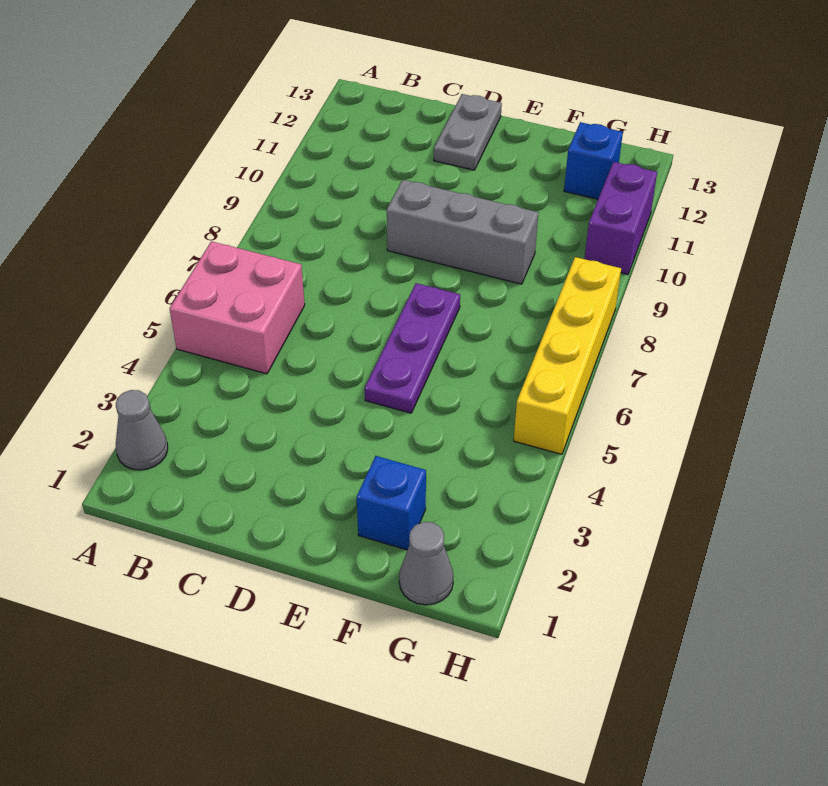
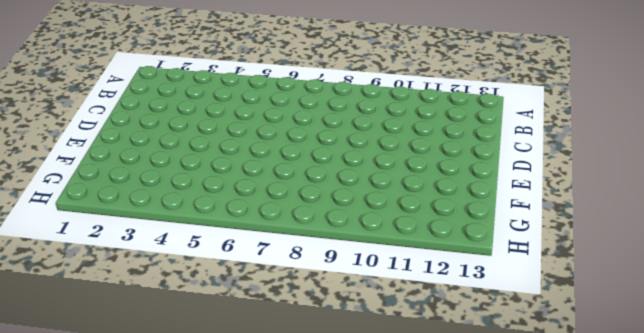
none -> grey 1x1 cone [116,390,168,470]
none -> pink 2x2 brick [170,241,305,374]

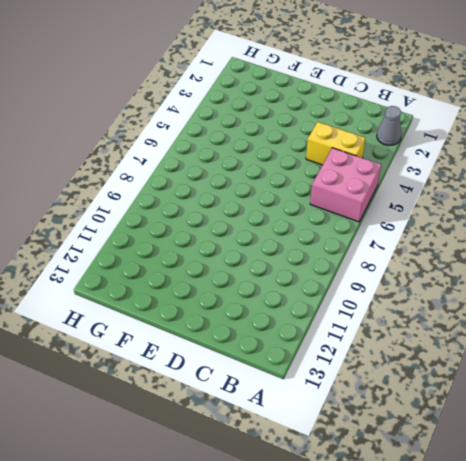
yellow 1x2 brick [306,122,365,165] -> none
none -> grey 1x3 brick [387,180,538,284]
none -> grey 1x2 plate [434,94,502,170]

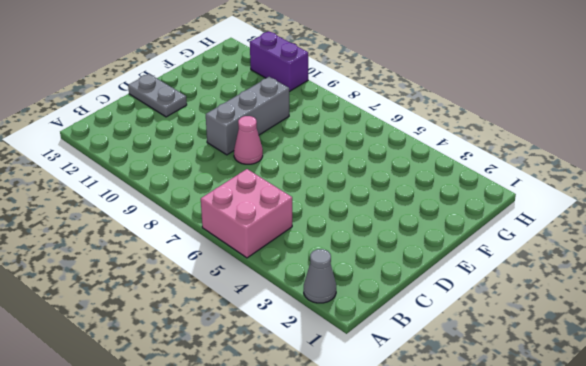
pink 1x1 cone [234,116,263,164] -> none
none -> purple 1x3 plate [365,283,460,413]
none -> blue 1x1 brick [357,456,426,550]

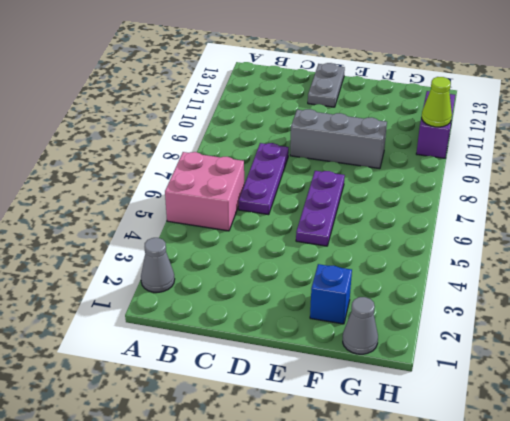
purple 1x3 plate [239,143,289,215] -> none
lime 1x1 cone [422,77,452,127] -> none
none -> blue 1x1 brick [564,122,623,199]
none -> yellow 1x4 brick [514,257,621,454]

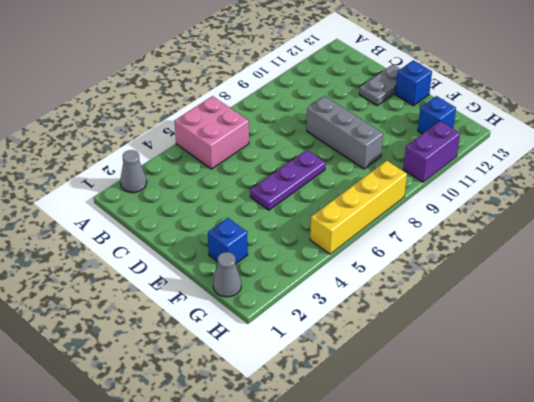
blue 1x1 brick [395,60,432,106] -> none

